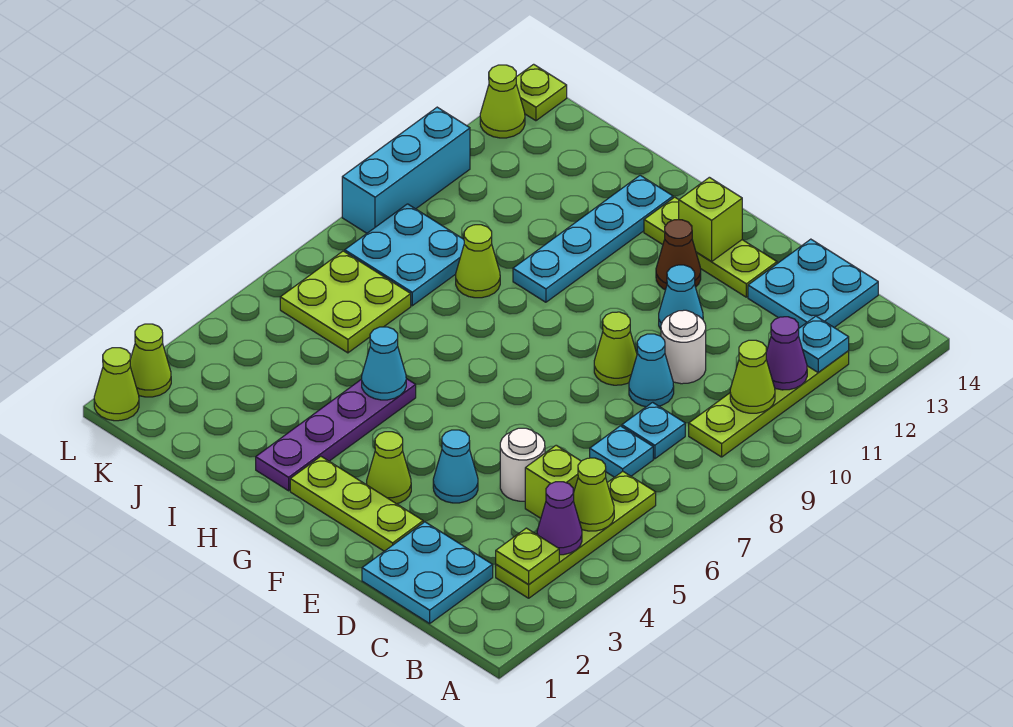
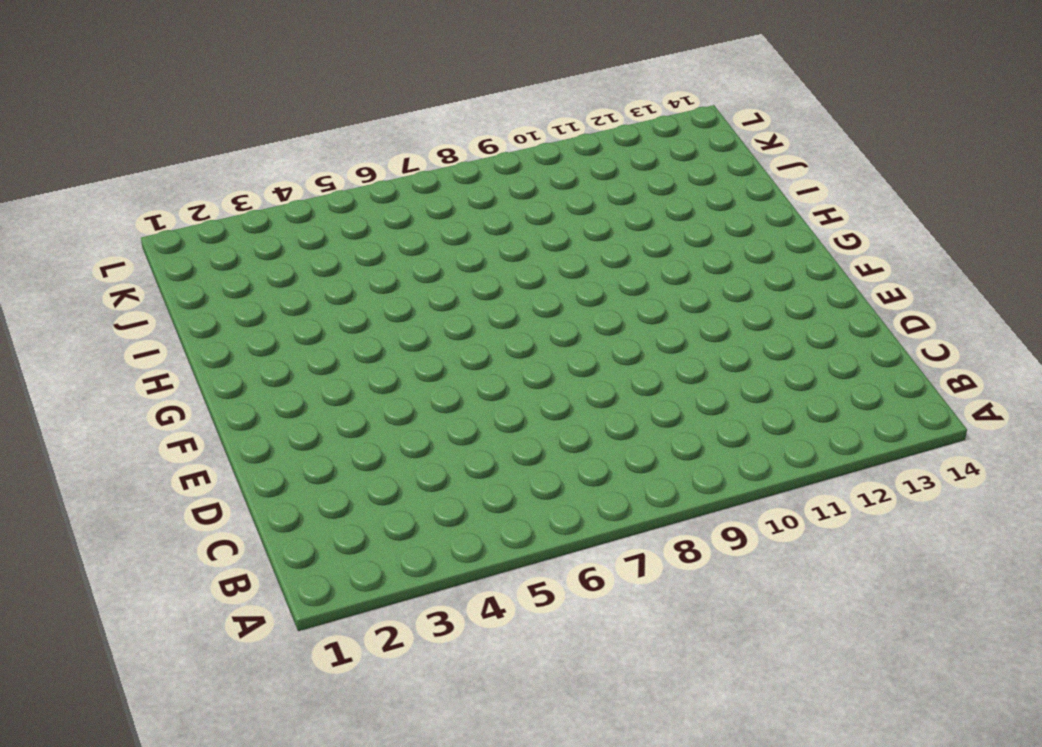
none -> lime 1x4 plate [496,471,656,598]
none -> lime 1x4 plate [689,351,849,457]
none -> cyan 2x2 plate [362,522,493,623]
none -> lime 1x1 brick [525,445,581,518]

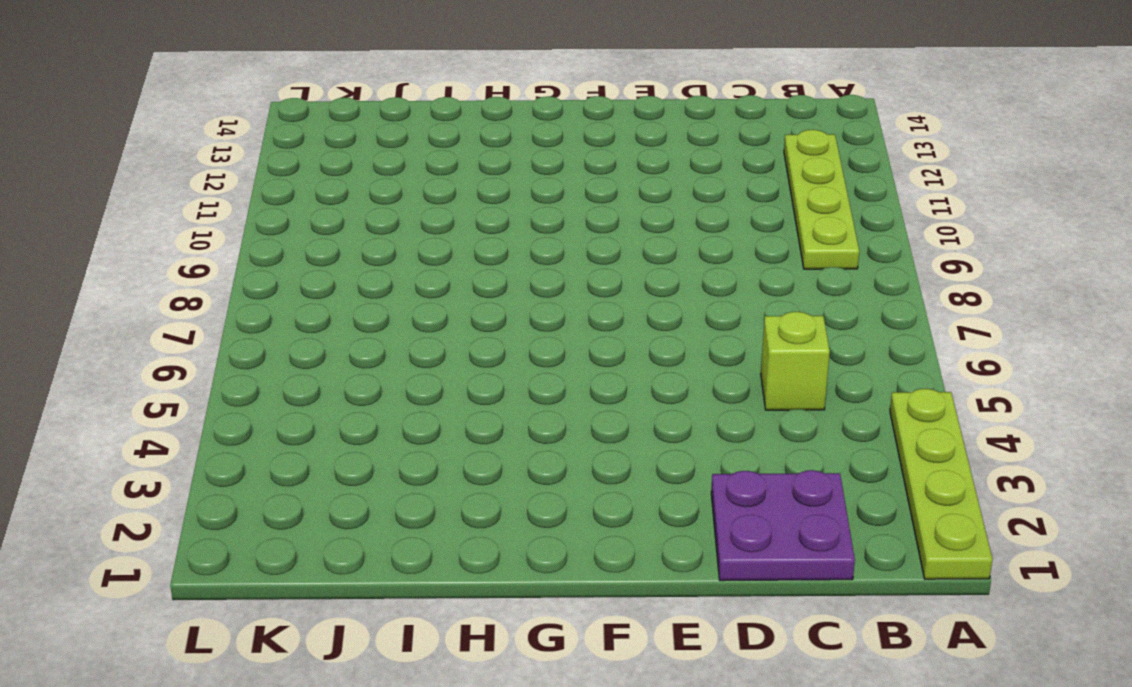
lime 1x4 plate [890,389,993,579] -> lime 1x4 plate moved to [496,471,656,598]
purple 2x2 plate [711,470,855,581] -> cyan 2x2 plate [362,522,493,623]
none -> cyan 1x1 plate [590,426,653,477]
none -> cyan 1x1 plate [622,402,685,459]
none -> cyan 2x2 plate [748,239,878,328]
none -> white 1x1 round brick [500,428,545,501]

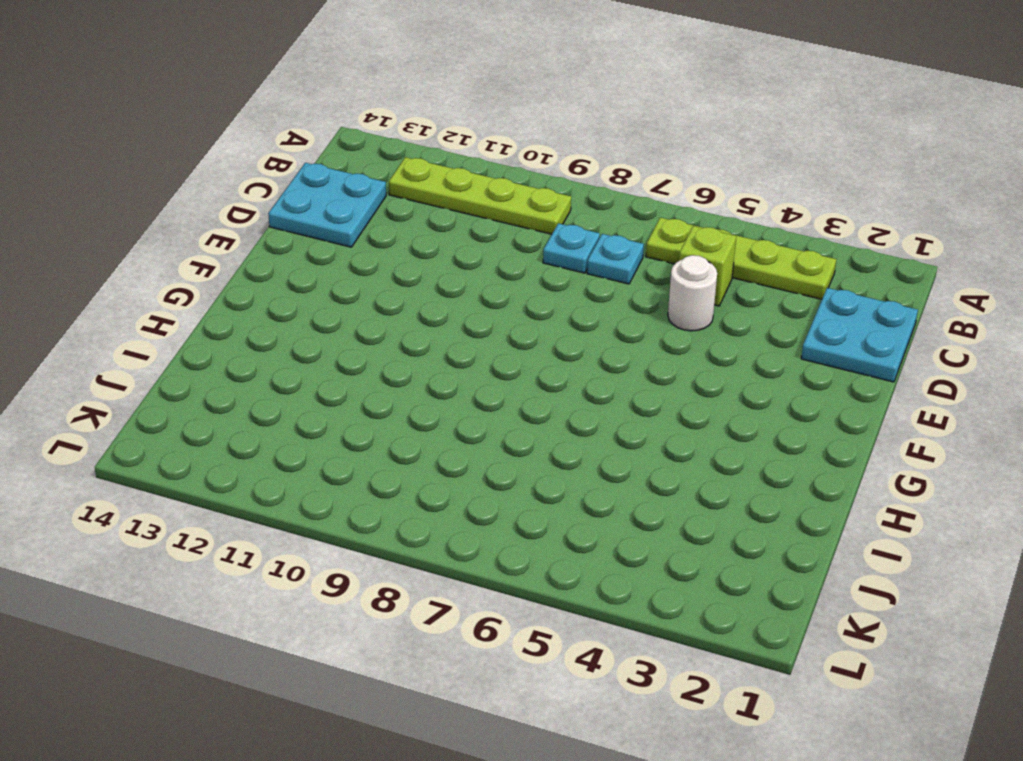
none -> cyan 1x1 cone [629,334,674,407]
none -> white 1x1 round brick [661,310,706,384]
none -> lime 1x3 plate [290,456,423,551]
none -> cyan 1x1 cone [433,430,478,503]

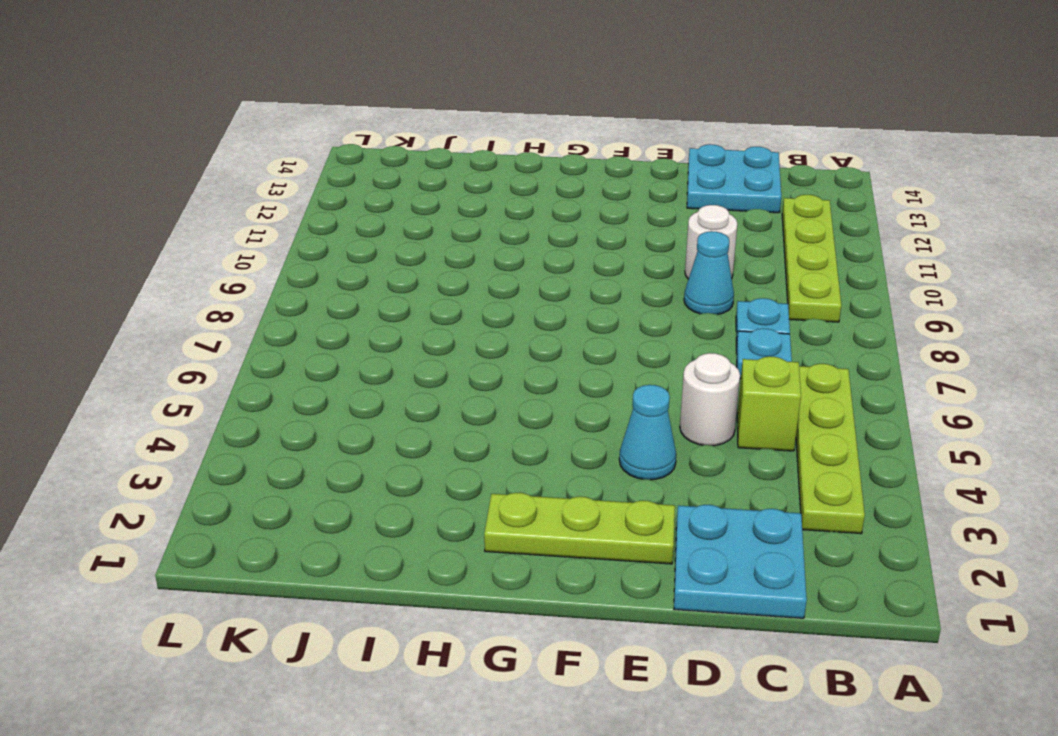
none -> lime 1x1 cone [594,312,637,385]
none -> cyan 1x1 cone [659,265,703,329]
none -> lime 1x3 plate [644,197,777,297]
none -> lime 1x1 cone [367,432,411,504]

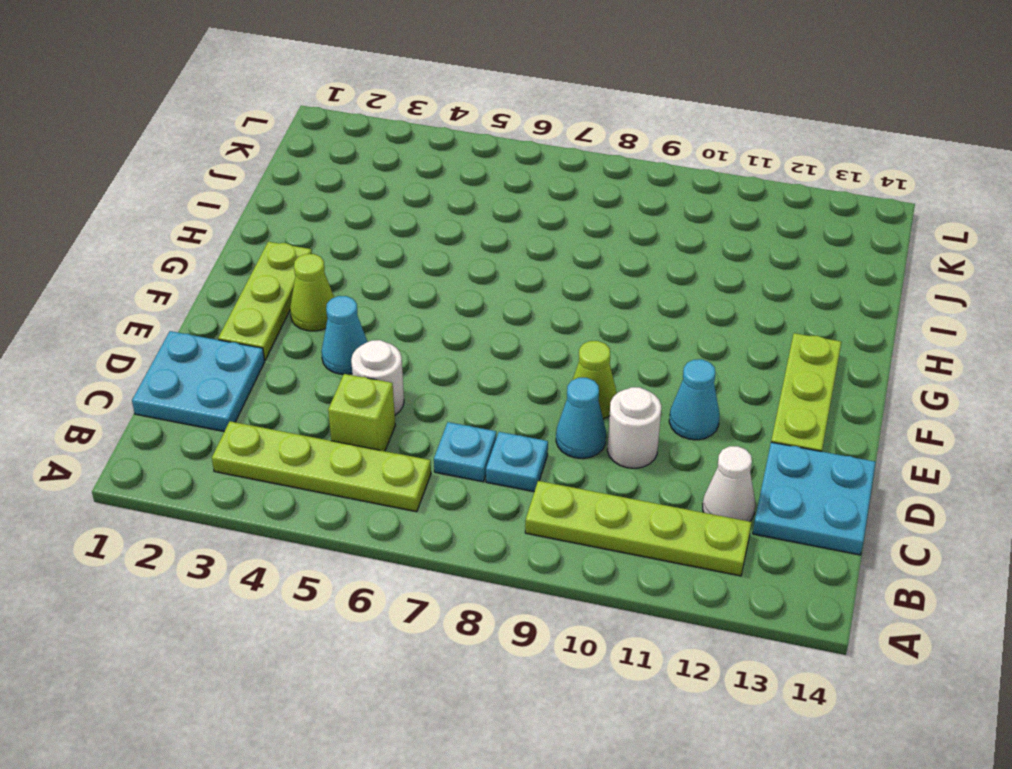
white 1x1 cone [703,446,755,521] -> none
none -> brown 1x1 cone [656,220,701,290]
none -> purple 1x4 plate [256,379,416,491]
none -> cyan 1x4 plate [513,175,673,302]
none -> lime 1x1 cone [456,225,500,298]

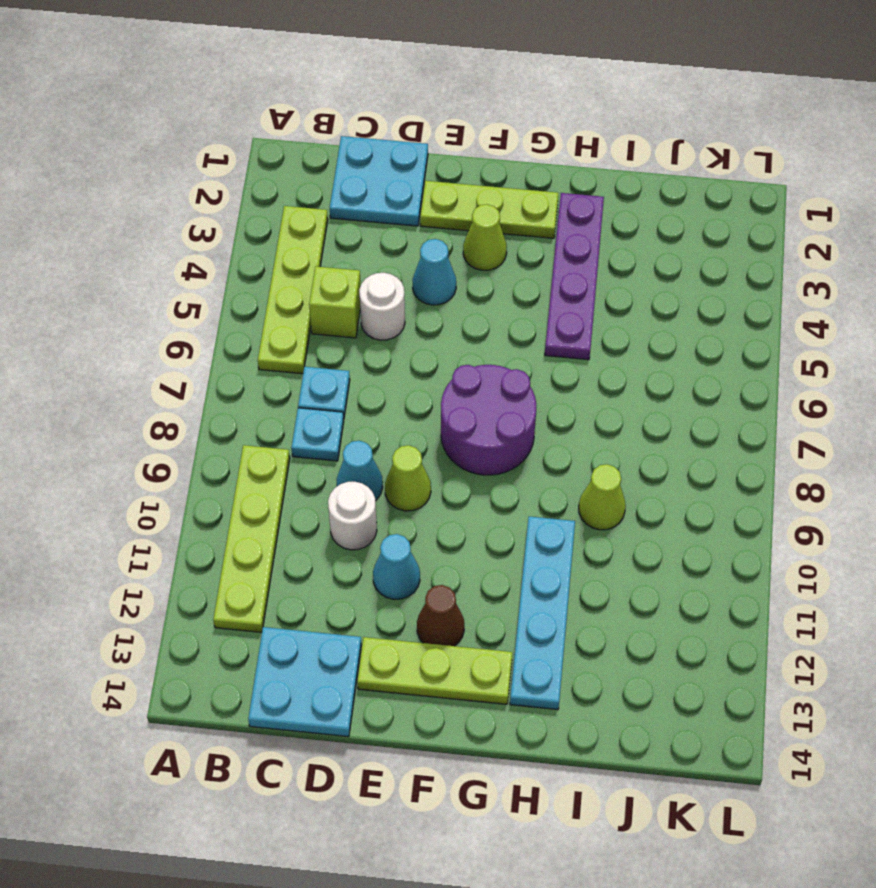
purple 2x2 round brick [441,365,536,475] -> none
none -> lime 2x2 plate [280,251,411,353]
none -> cyan 2x2 plate [345,204,464,306]
none -> lime 1x1 cone [94,348,139,421]
none -> lime 1x1 cone [130,324,171,397]

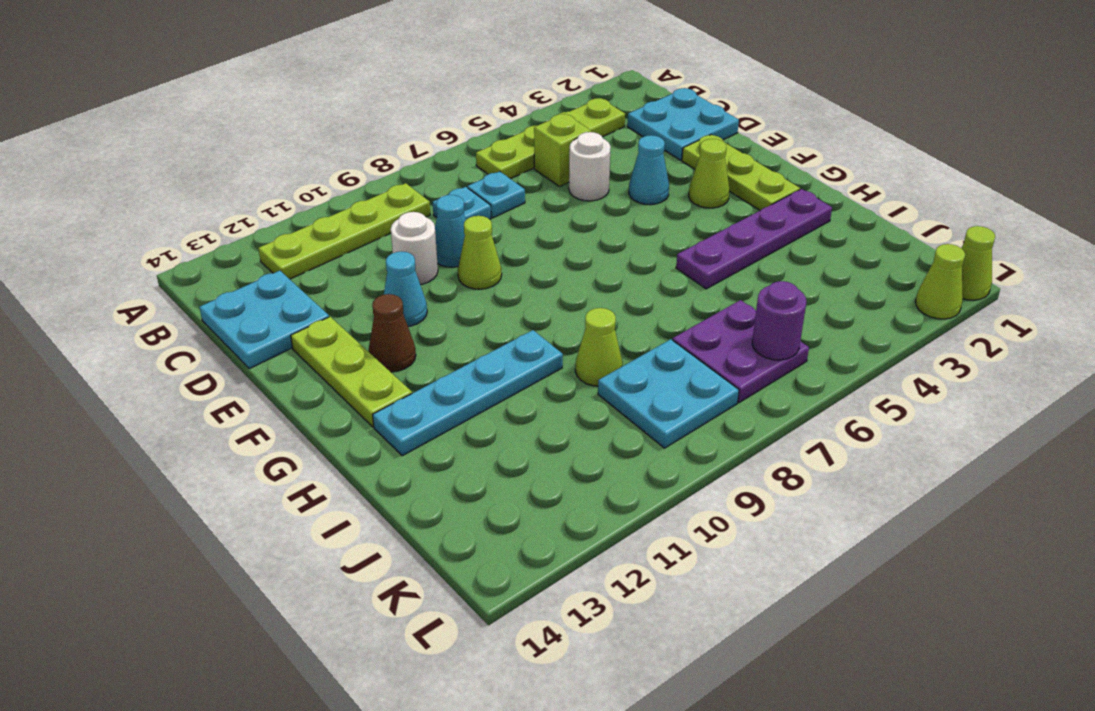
purple 2x2 plate [673,300,809,403] -> lime 2x2 plate [280,251,411,353]
purple 1x1 round brick [752,281,806,360] -> none
none -> cyan 1x3 brick [342,107,470,233]
none -> lime 1x1 cone [480,65,525,138]
none -> lime 1x1 plate [516,64,567,121]
none -> lime 1x1 plate [496,528,559,585]

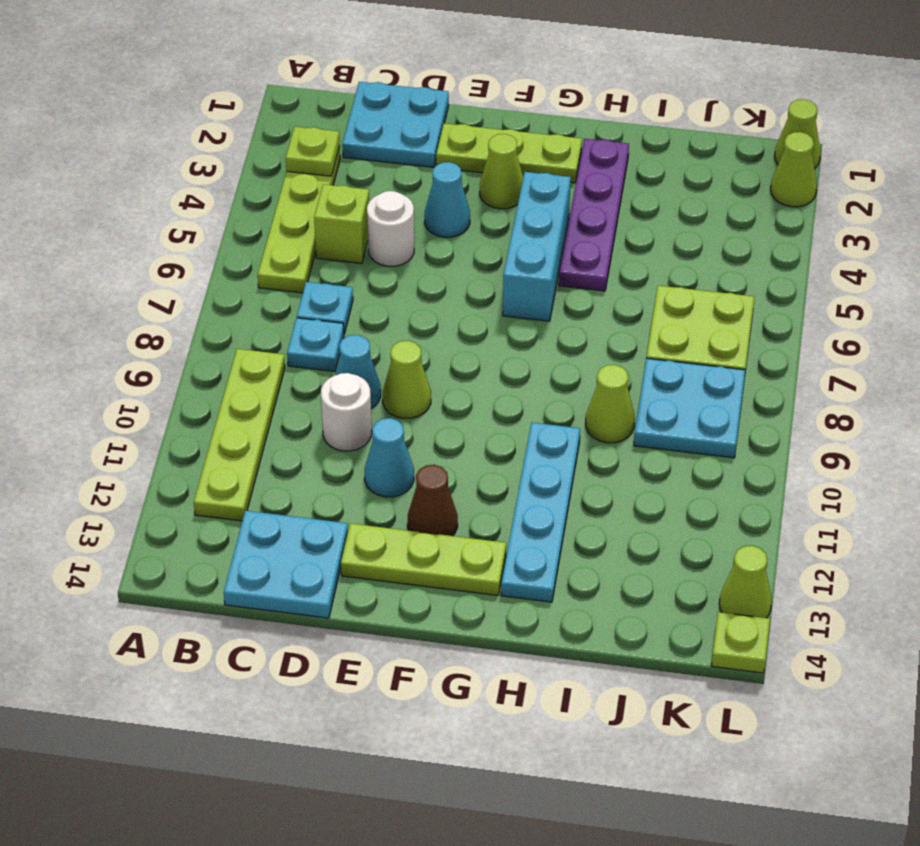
cyan 1x3 brick [503,172,571,321] -> cyan 1x3 brick moved to [342,107,470,233]
none -> purple 1x1 cone [537,482,582,555]
none -> lime 1x1 cone [574,458,614,531]
none -> lime 1x1 cone [730,340,775,413]
none -> purple 1x1 cone [766,317,807,390]

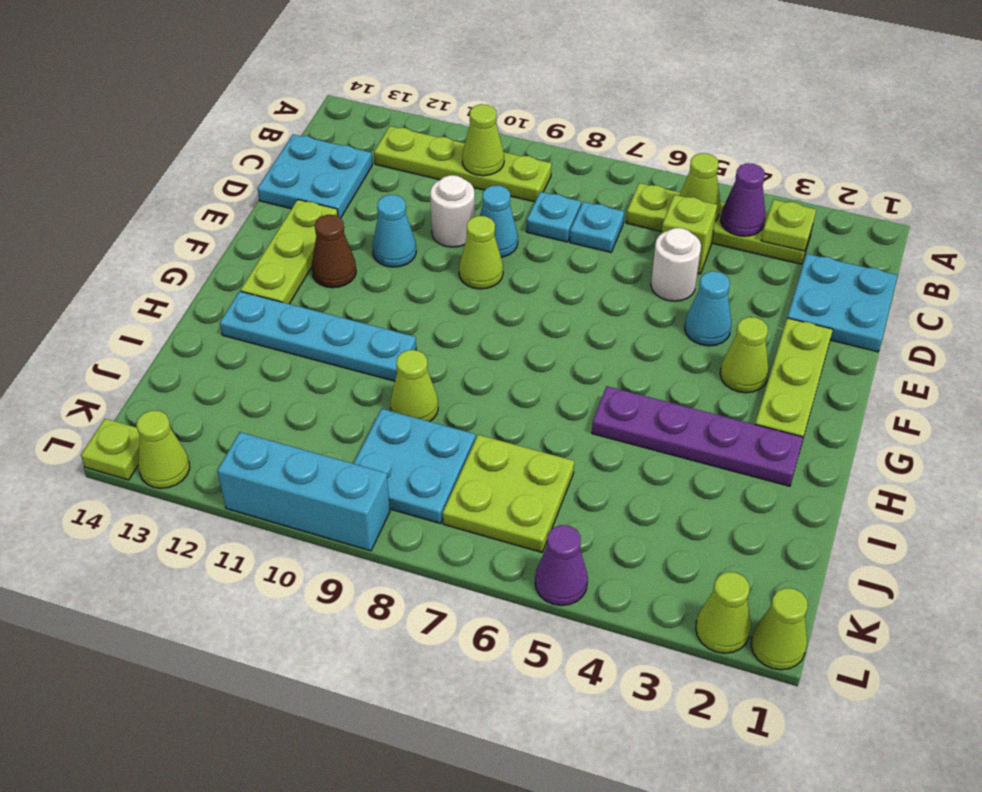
purple 1x1 cone [535,525,588,606] -> purple 1x1 cone moved to [766,317,807,390]
none -> cyan 1x1 plate [799,316,849,373]
none -> lime 1x1 brick [679,177,742,262]
none -> cyan 1x1 cone [362,327,406,400]

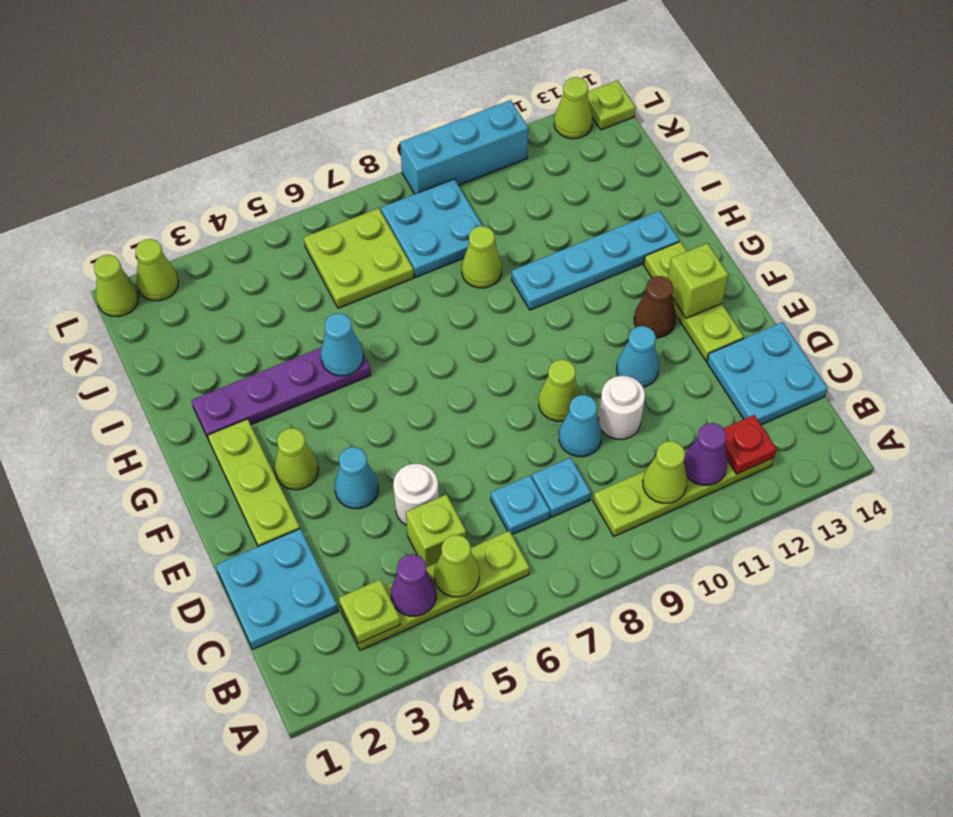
red 1x1 plate [723,415,777,474] -> cyan 1x1 plate [799,316,849,373]

